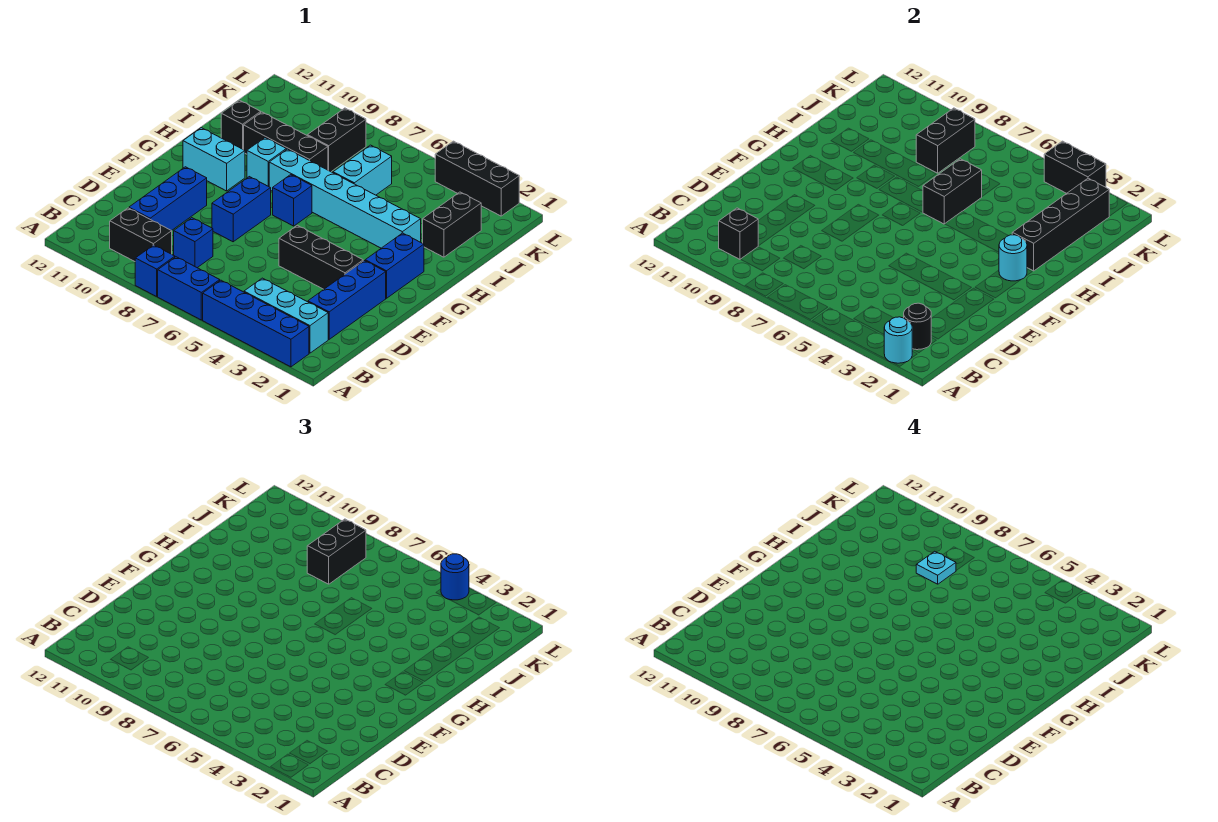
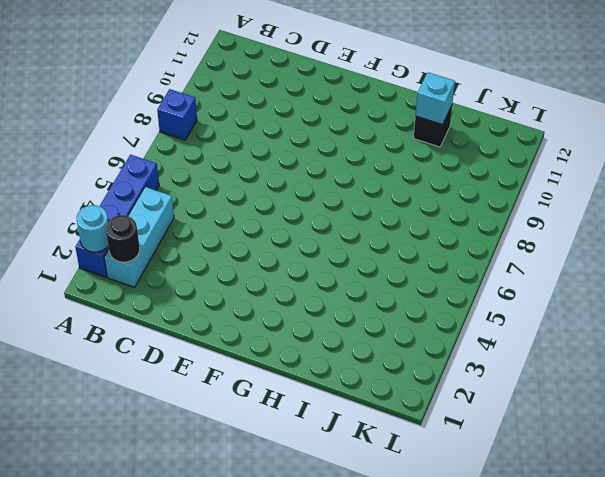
cyan 1x1 brick [416,72,455,125] -> cyan 1x1 brick moved to [247,138,286,187]
none -> blue 1x2 brick [158,257,220,320]
none -> black 1x2 brick [110,208,172,261]
none -> blue 1x3 brick [308,261,386,339]
none -> blue 1x1 brick [174,218,213,268]

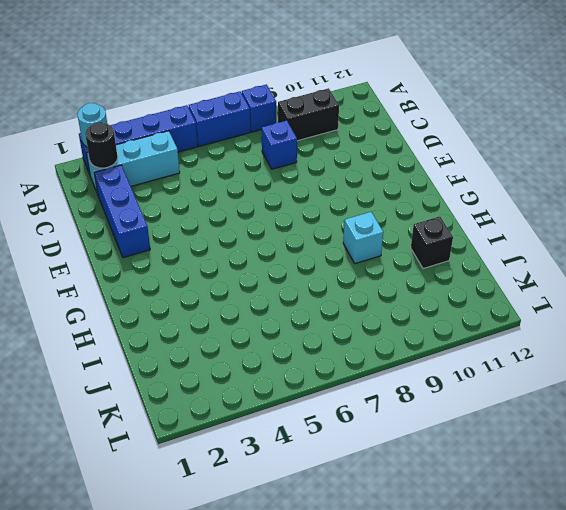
none -> blue 1x3 brick [129,167,207,231]
none -> black 1x3 brick [279,225,363,289]
none -> blue 1x2 brick [212,177,271,242]
none -> blue 1x2 brick [365,233,424,298]

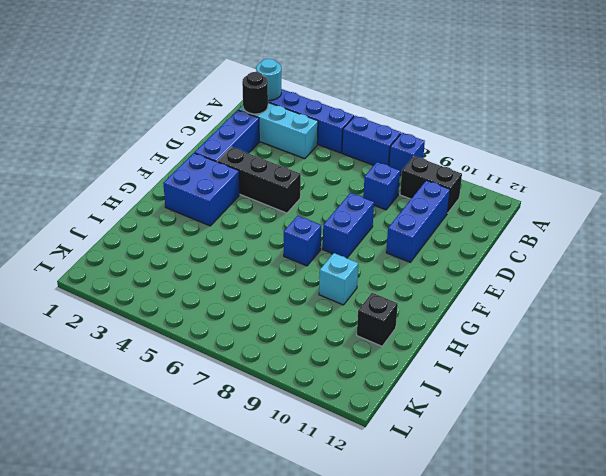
blue 2x2 brick [163,153,240,226] -> blue 1x2 brick [365,233,424,298]
none -> cyan 1x2 brick [183,128,245,191]
none -> cyan 1x6 brick [269,149,421,248]
none -> black 1x2 brick [423,192,481,257]
none -> cyan 1x2 brick [333,145,392,195]

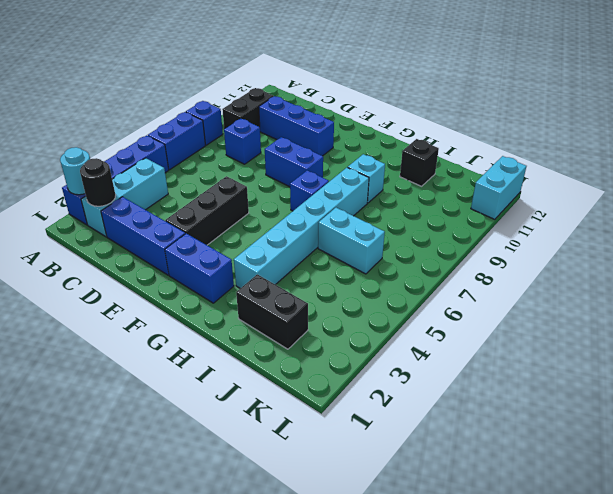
cyan 1x2 brick [471,156,527,220] -> cyan 1x2 brick moved to [183,128,245,191]
none -> black 1x3 brick [244,112,328,170]
none -> black 1x2 brick [307,108,366,172]
none -> black 1x3 brick [435,141,519,216]
none -> black 1x1 brick [719,208,758,259]

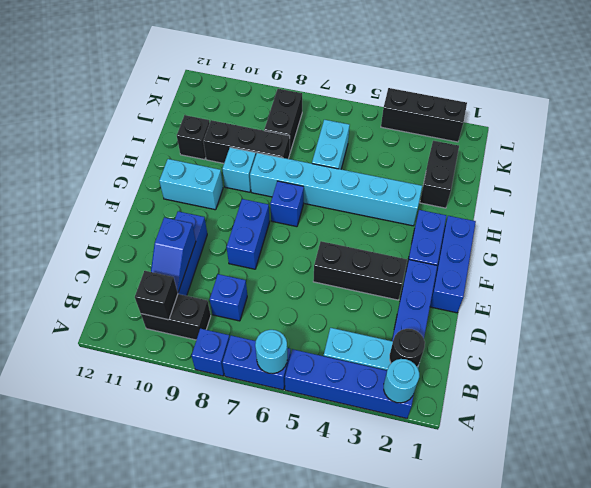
cyan 1x1 round brick [255,330,287,374] -> cyan 1x1 round brick moved to [999,235,1027,281]
blue 1x2 slope [151,217,196,292] -> none
blue 1x3 brick [430,216,476,313] -> none
none -> black 1x4 brick [1012,178,1110,271]
none -> black 1x2 brick [923,159,982,224]
none -> black 1x2 brick [916,108,975,173]
none -> black 1x2 brick [1044,141,1106,193]

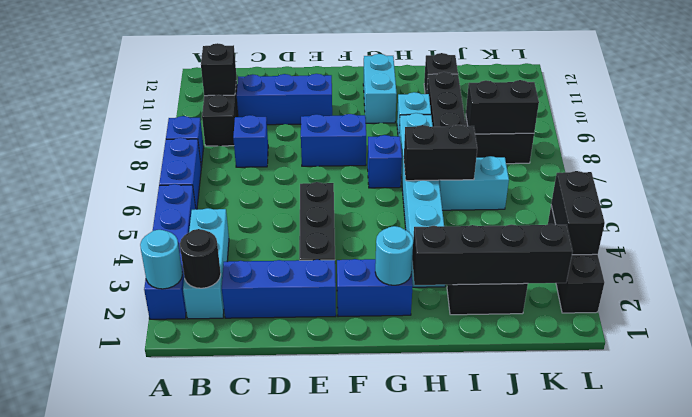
none -> black 1x2 brick [307,519,366,584]
none -> blue 1x1 round brick [441,554,469,600]
none -> cyan 1x1 plate [916,551,956,584]

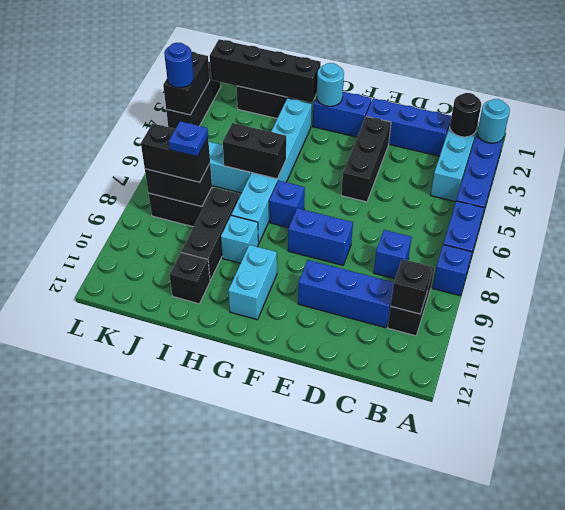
blue 1x1 plate [169,121,208,156] -> cyan 1x1 plate [916,551,956,584]

